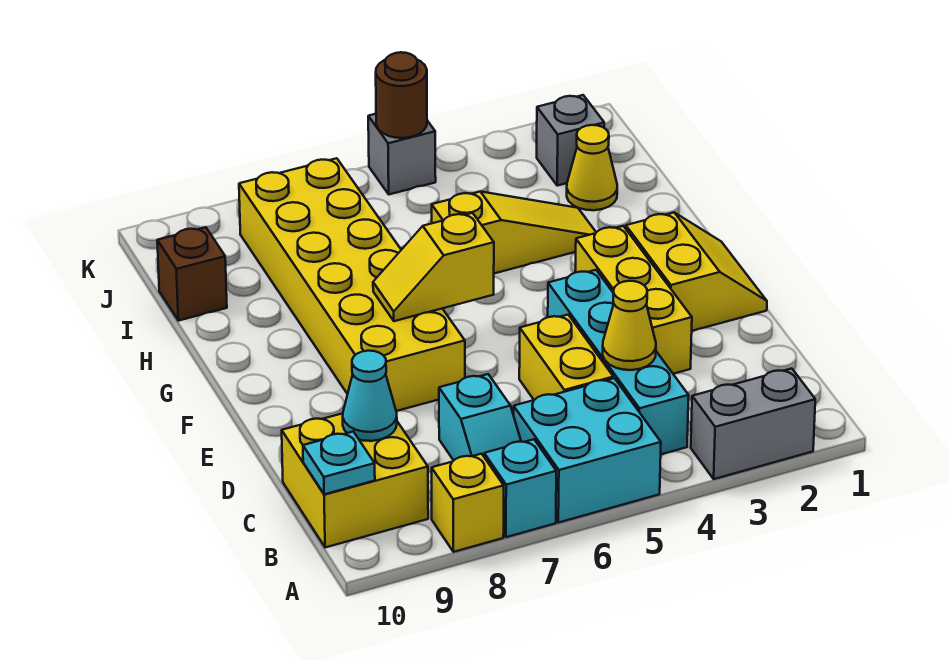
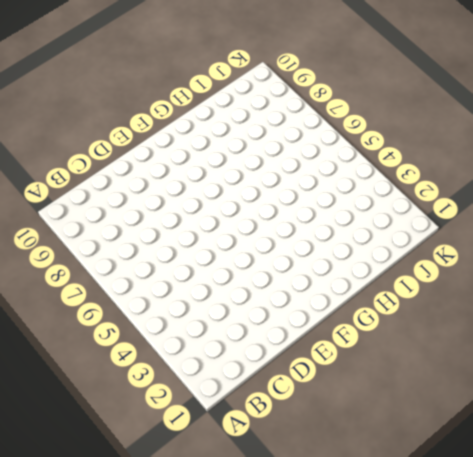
none -> grey 1x2 brick [691,369,815,479]
none -> cyan 2x2 brick [514,378,661,523]
none -> cyan 1x1 brick [484,439,556,537]

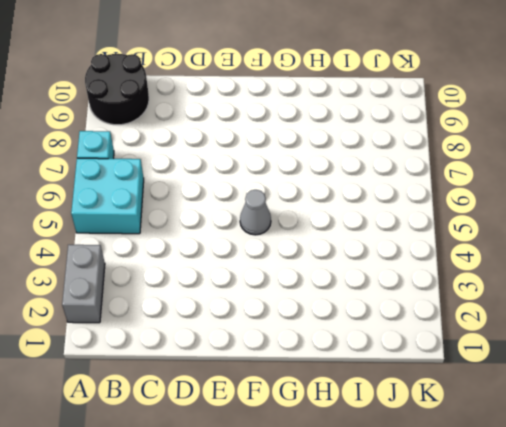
black 2x2 round brick [85,54,149,125] -> yellow 2x2 brick [282,413,428,548]
grey 1x1 cone [240,190,271,235] -> none
none -> yellow 1x1 brick [432,454,504,552]
none -> cyan 1x4 brick [548,270,689,454]
none -> cyan 1x2 slope [439,374,521,460]

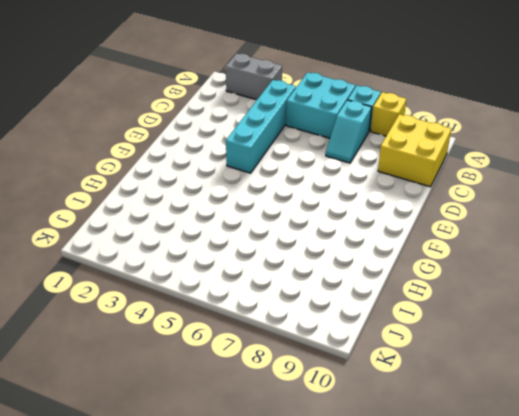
cyan 1x2 slope [326,100,372,163] -> cyan 1x2 slope turned to [439,374,521,460]
none -> yellow 1x2 brick [519,315,613,400]
none -> yellow 1x3 brick [575,226,692,374]
none -> yellow 2x2 slope [626,213,767,331]

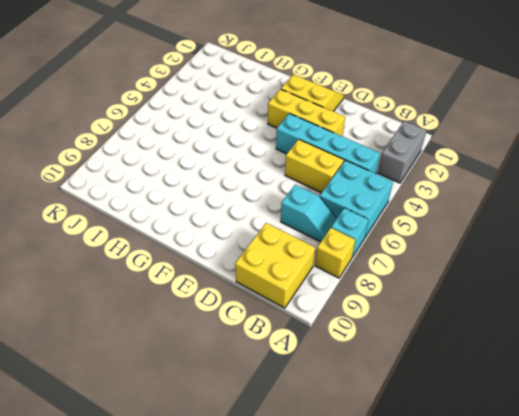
none -> yellow 2x6 brick [239,158,465,411]
none -> yellow 1x3 slope [432,192,596,273]
none -> yellow 1x1 cone [567,125,617,210]

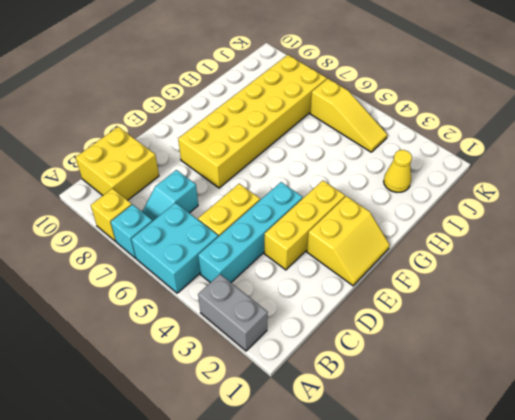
yellow 1x3 slope [310,79,387,152] -> yellow 1x3 slope moved to [432,192,596,273]
none -> brown 1x1 brick [157,227,227,321]
none -> grey 1x1 brick [537,95,604,186]
none -> grey 1x1 brick [368,114,436,194]

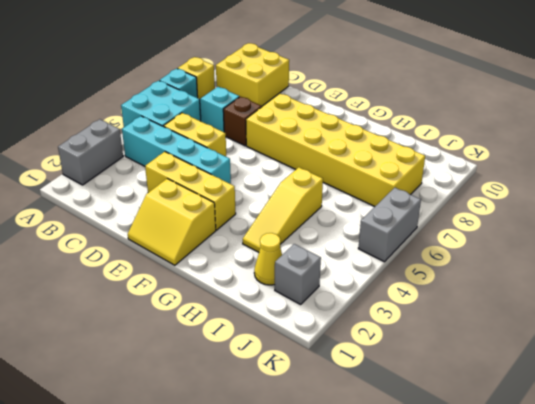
brown 1x1 brick [223,97,262,146] -> brown 1x1 brick moved to [157,227,227,321]
grey 1x2 brick [358,188,421,262] -> grey 1x1 brick [368,114,436,194]
none -> cyan 1x1 plate [303,432,375,494]
none -> yellow 1x1 cone [603,281,656,370]
none -> cyan 1x1 cone [343,351,397,441]

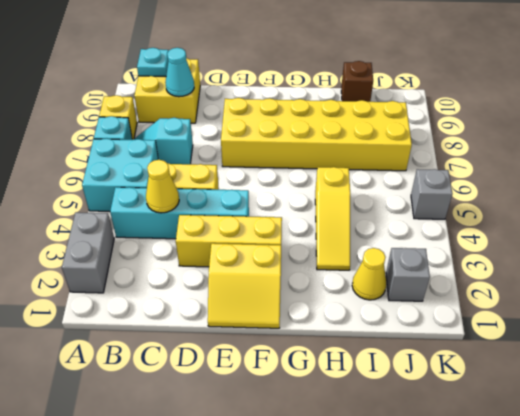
none -> yellow 1x2 slope [373,213,494,321]
none -> brown 1x1 round brick [376,52,427,138]

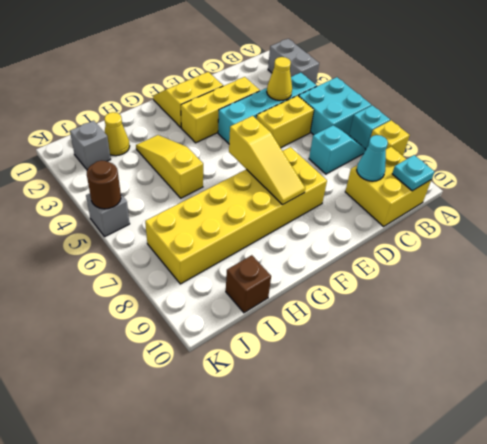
yellow 1x3 slope [229,116,305,205] -> yellow 1x2 slope [373,213,494,321]

